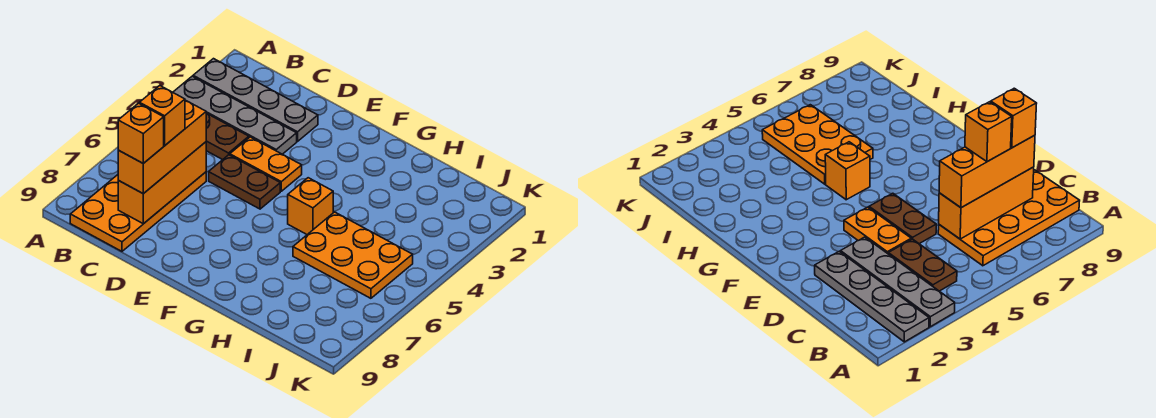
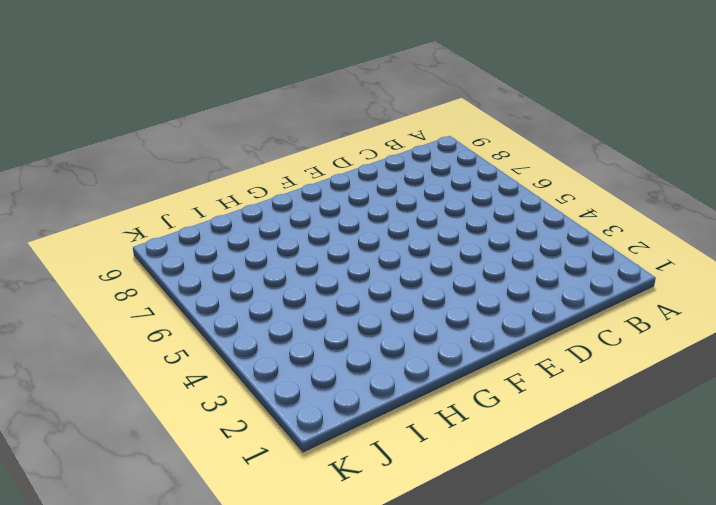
none -> grey 1x4 plate [193,59,318,141]
none -> grey 1x4 plate [173,76,297,154]
none -> brown 1x2 plate [206,113,249,160]

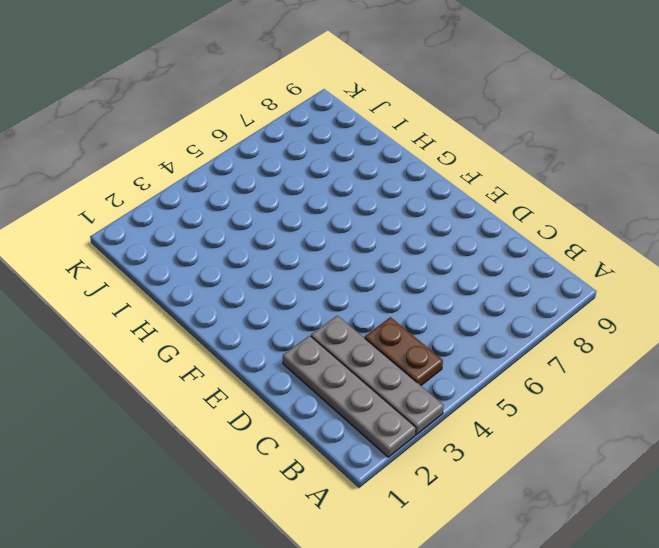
none -> orange 2x4 plate [70,172,206,251]
none -> orange 1x2 plate [230,137,302,191]
none -> brown 1x2 plate [209,155,280,209]

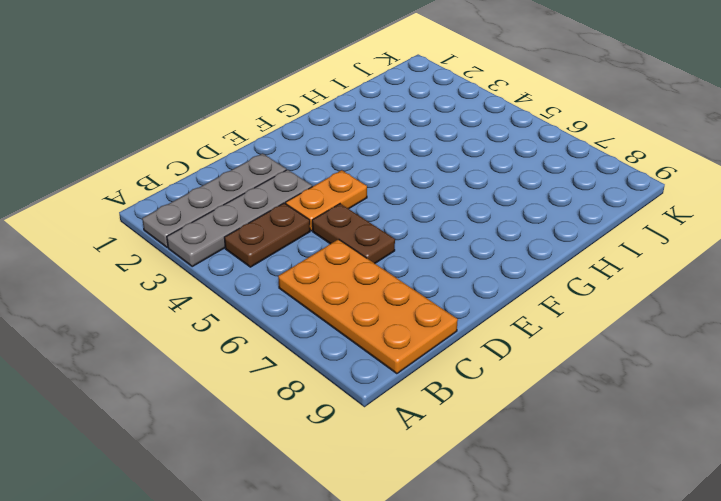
brown 1x2 plate [312,204,395,263] -> brown 1x2 plate turned to [209,155,280,209]
none -> orange 1x1 brick [288,178,333,234]
none -> orange 2x3 plate [293,212,413,298]
none -> orange 1x3 brick [118,142,206,224]

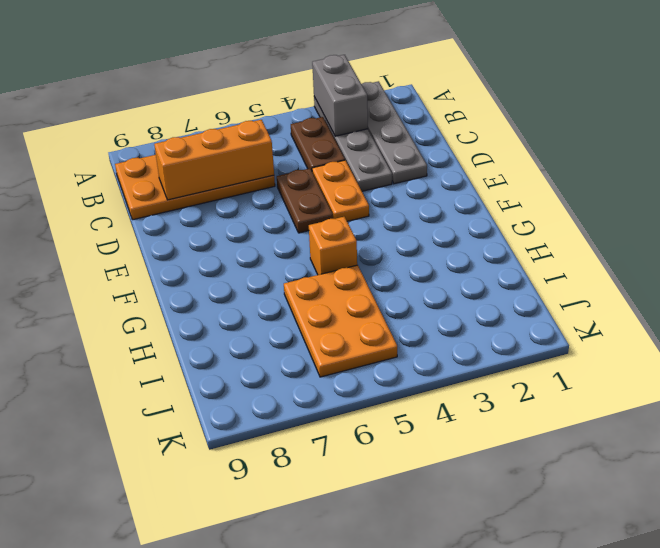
grey 1x2 brick [312,55,368,136] -> none
none -> orange 1x3 brick [118,100,206,194]
none -> orange 1x1 brick [140,86,185,146]
none -> orange 1x1 brick [118,103,164,163]

